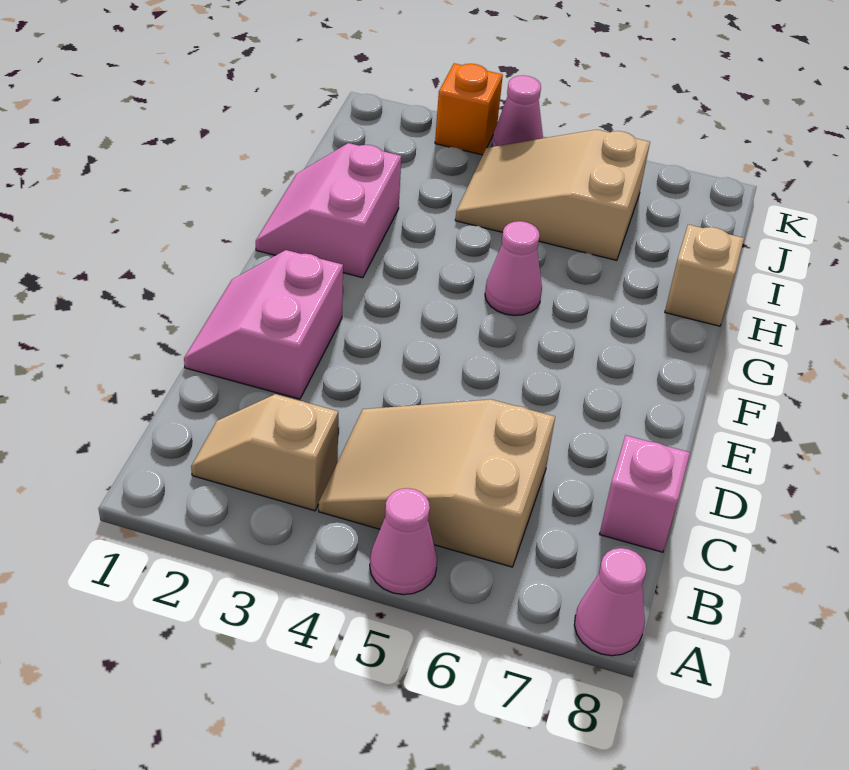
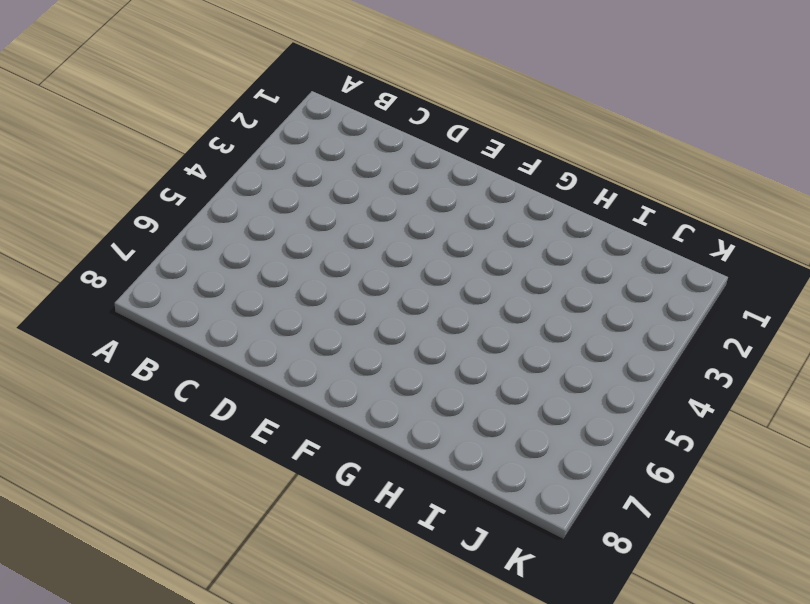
none -> pink 1x1 cone [370,488,437,595]
none -> pink 1x1 cone [574,548,646,656]
none -> tan 1x2 slope [191,394,338,511]

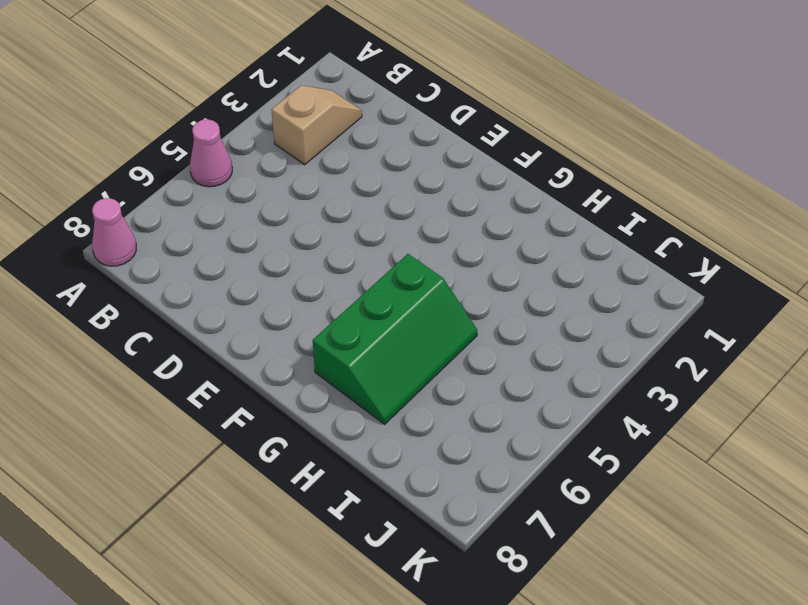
green 2x3 slope [313,254,477,424] -> pink 1x1 cone [485,221,542,316]
none -> tan 2x3 slope [319,399,555,567]
none -> pink 1x1 brick [600,435,690,552]
none -> pink 2x2 slope [184,250,343,399]

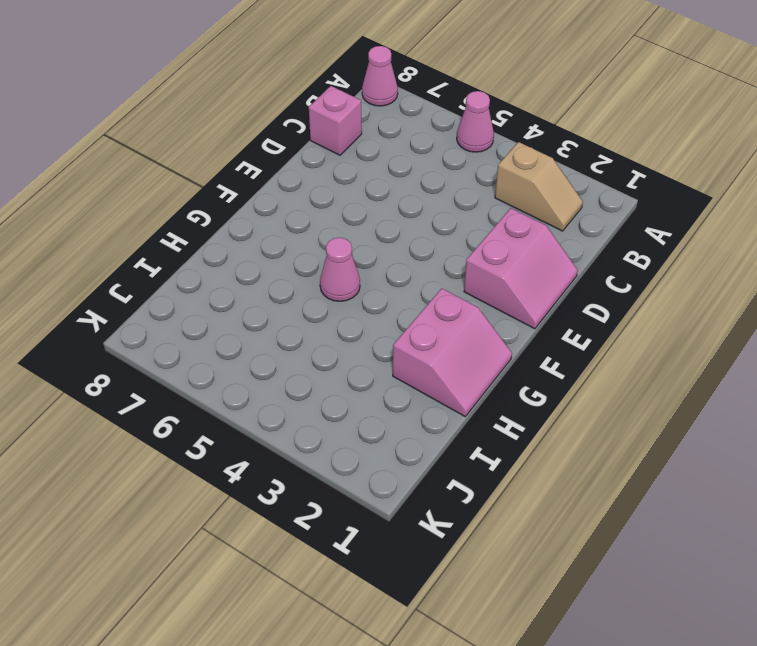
none -> tan 2x3 slope [319,399,555,567]
none -> tan 1x1 brick [665,225,744,326]
none -> tan 2x3 slope [455,130,650,260]

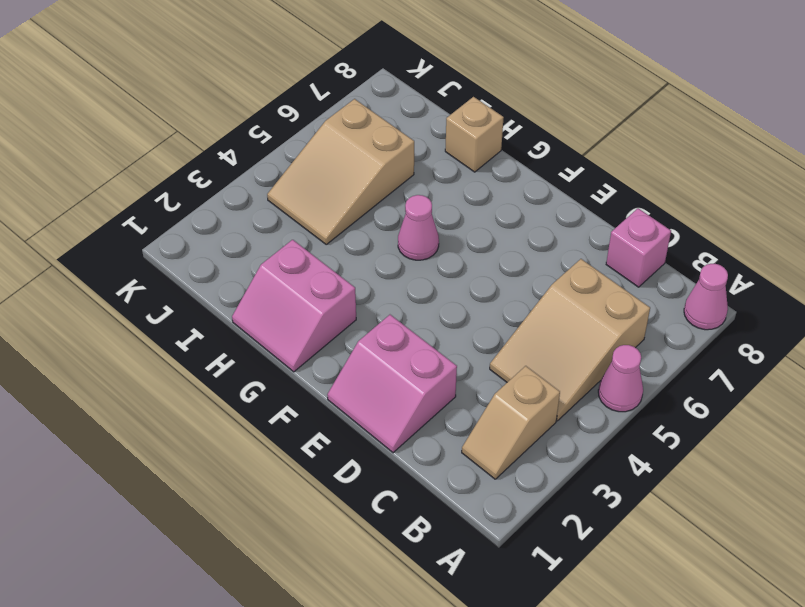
none -> orange 1x1 brick [435,63,503,155]
none -> pink 1x1 cone [492,76,543,147]

